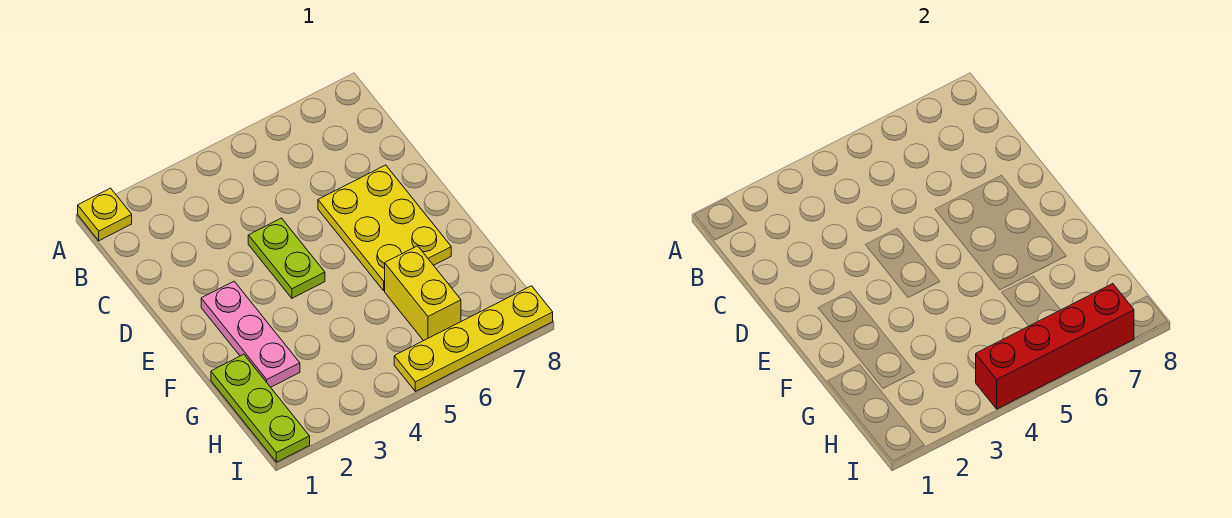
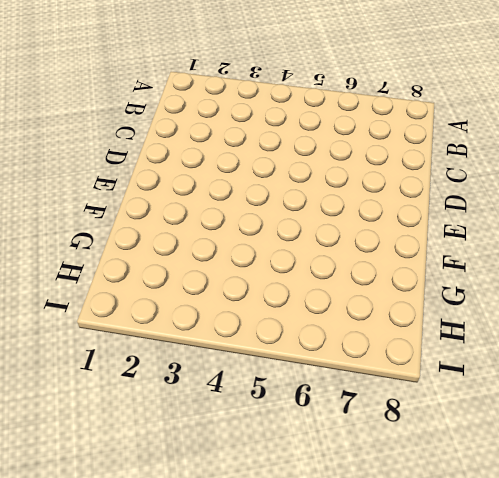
none -> yellow 1x1 plate [78,188,132,241]
none -> lime 1x2 plate [248,218,325,298]

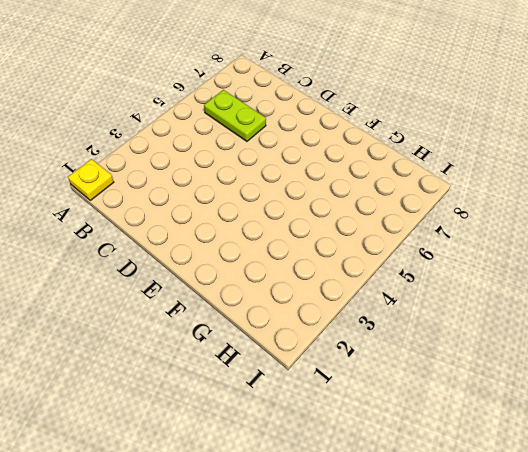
lime 1x2 plate [204,90,266,141] -> lime 1x2 plate moved to [248,218,325,298]
none -> yellow 2x3 plate [318,165,451,290]
none -> pink 1x3 plate [201,281,300,387]

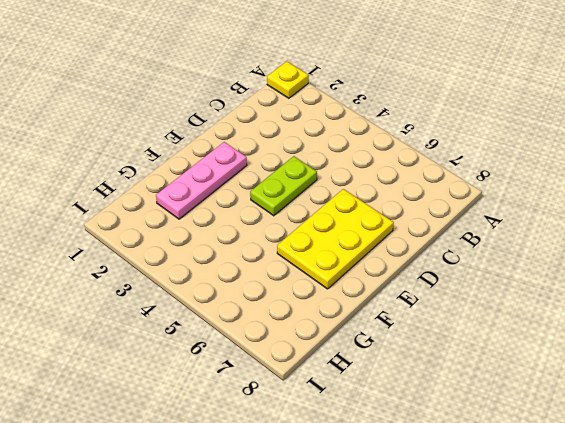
none -> lime 1x3 plate [211,354,310,462]
none -> yellow 1x2 brick [385,246,461,341]

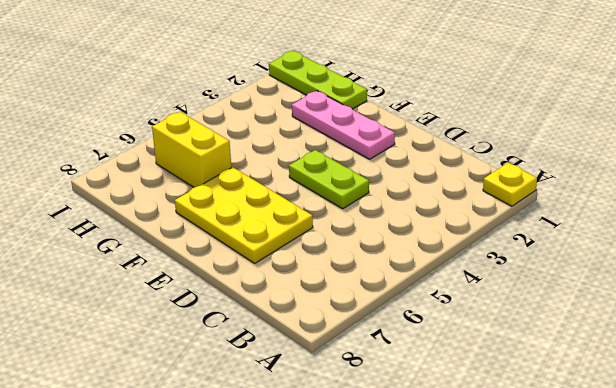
none -> yellow 1x4 plate [394,286,553,391]
none -> red 1x4 brick [976,284,1134,409]

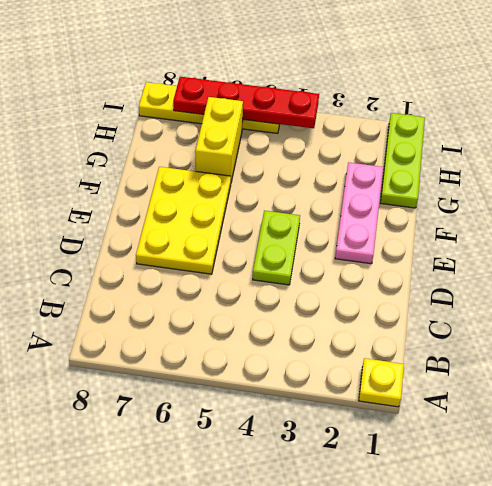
red 1x4 plate [173,77,319,128] -> red 1x4 brick [976,284,1134,409]

